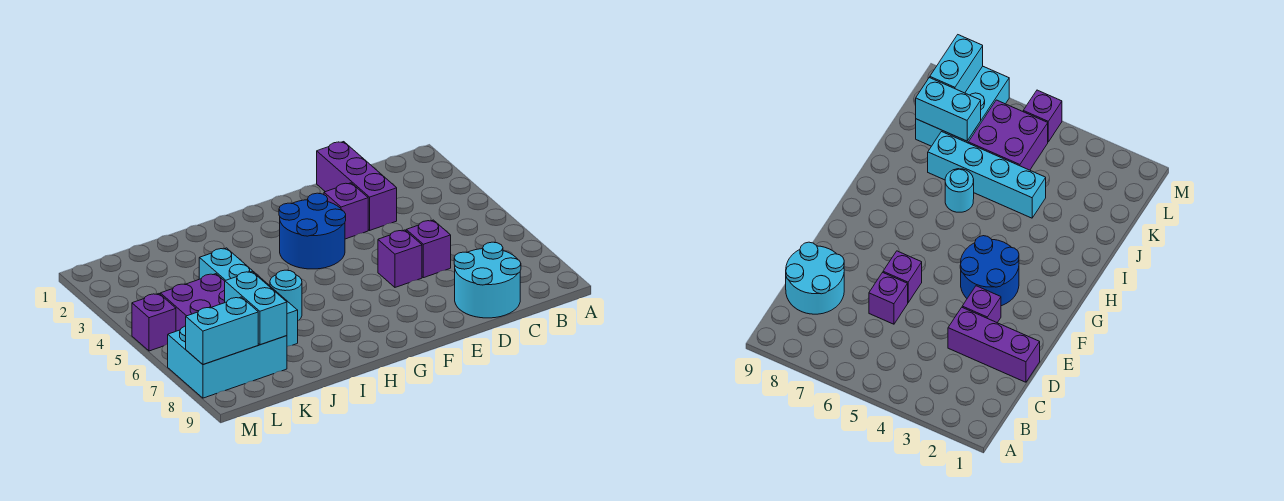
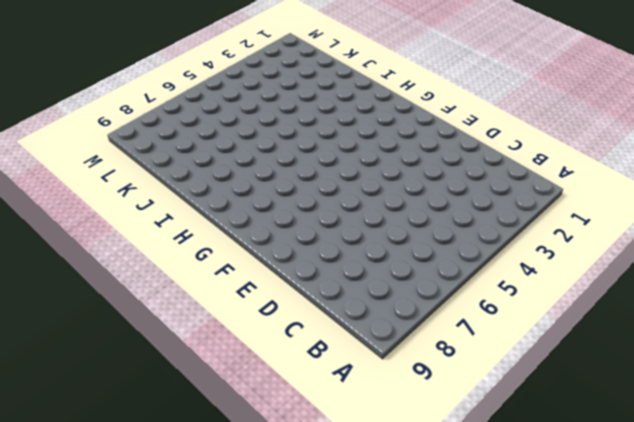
none -> cyan 2x2 round brick [454,242,521,318]
none -> purple 1x3 brick [317,142,397,230]
none -> purple 1x1 brick [406,220,451,278]

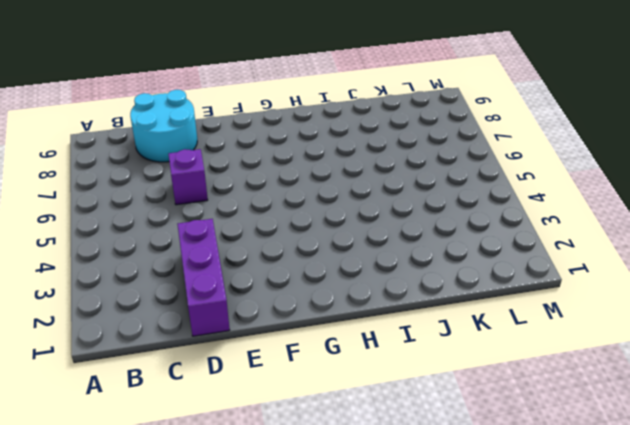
none -> purple 1x1 brick [324,183,368,239]
none -> purple 1x1 brick [378,230,422,287]
none -> blue 2x2 round brick [279,193,346,269]

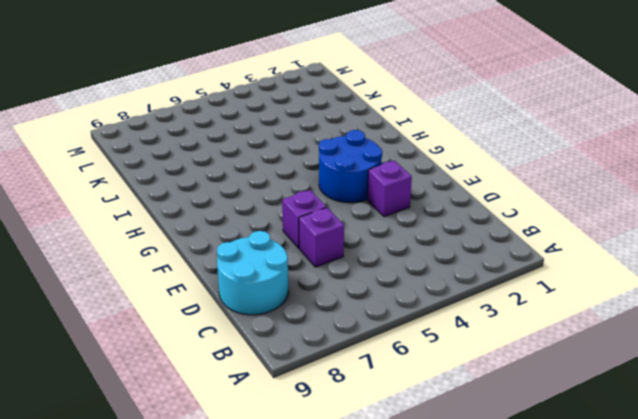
none -> purple 1x3 brick [317,142,397,230]
none -> cyan 1x1 round brick [270,270,302,320]
none -> cyan 1x4 brick [199,248,298,346]

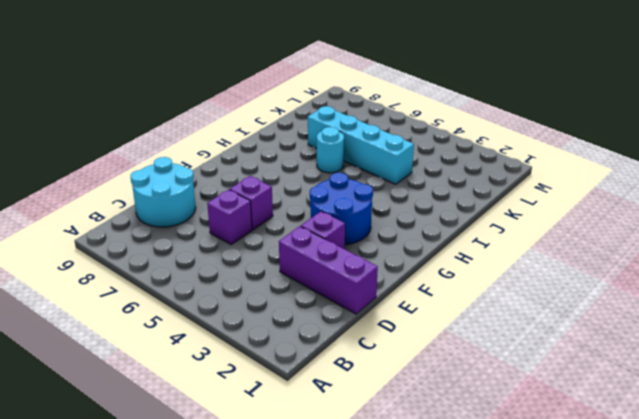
none -> purple 2x2 brick [160,274,225,331]
none -> cyan 2x3 brick [168,326,287,398]
none -> purple 1x1 brick [132,294,176,351]

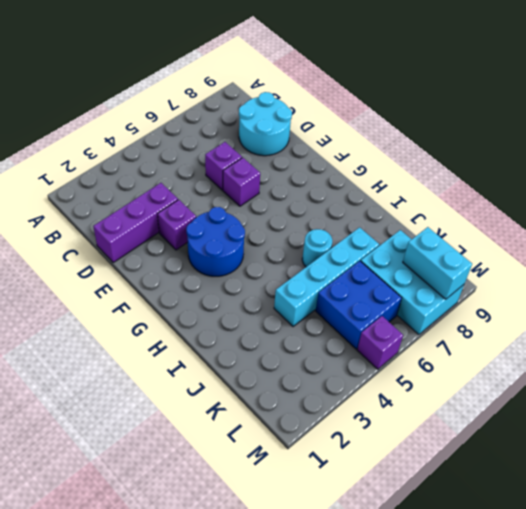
blue 2x2 brick [316,261,402,349] -> purple 2x2 brick [160,274,225,331]
none -> cyan 1x2 brick [225,271,287,345]

